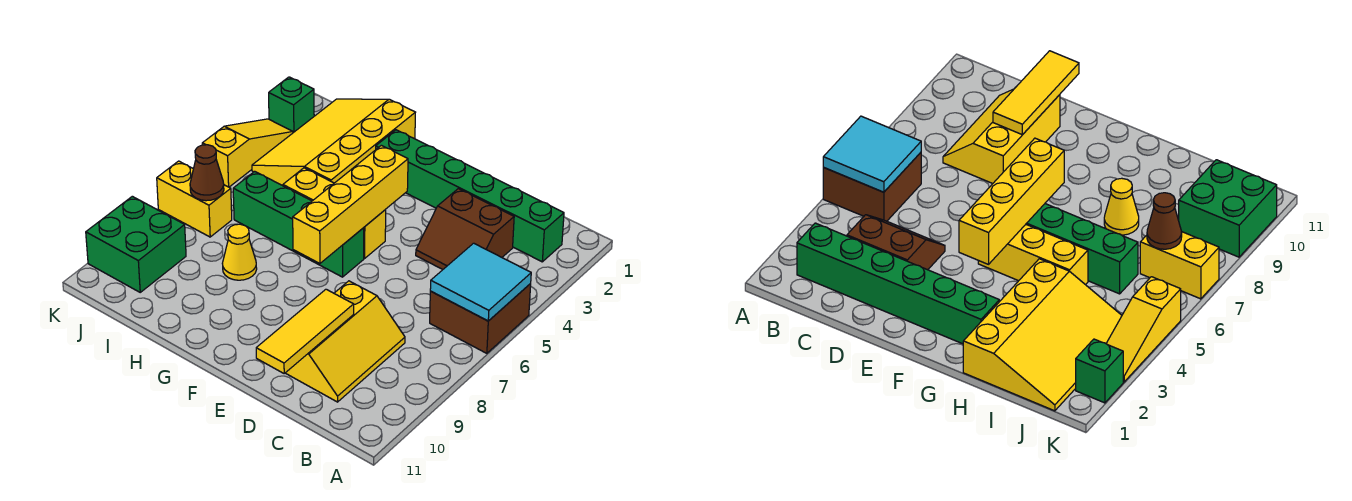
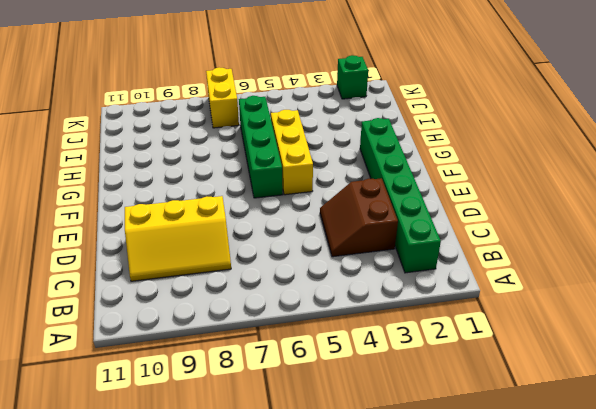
none -> brown 2x2 brick [430,284,531,353]
none -> yellow 3x4 slope [252,99,416,186]
none -> yellow 1x1 cone [222,224,257,280]

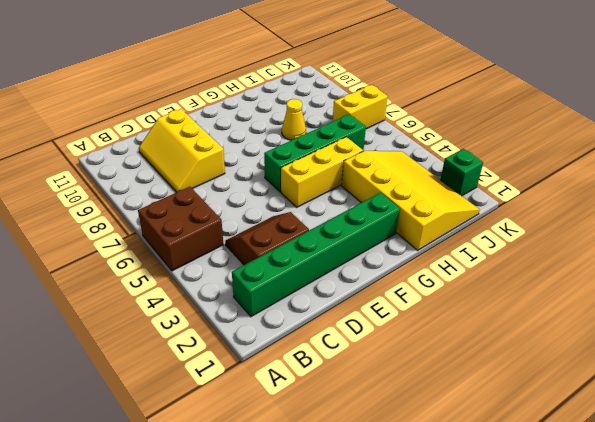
none -> green 2x2 brick [86,196,186,292]
none -> yellow 1x3 slope [202,119,293,187]
none -> cyan 2x2 tile [430,243,531,321]

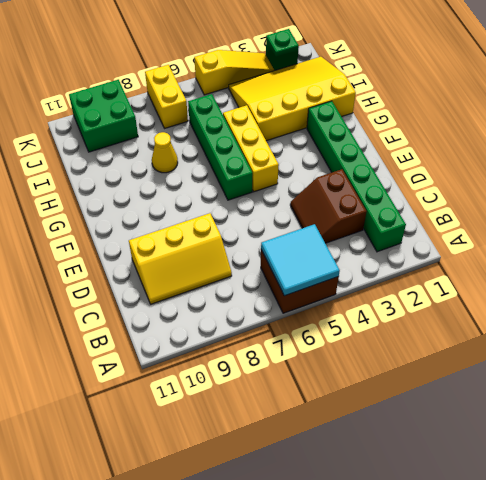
none -> yellow 1x3 tile [256,289,354,373]
none -> yellow 1x4 brick [293,145,408,263]
none -> brown 1x1 cone [190,145,224,201]

